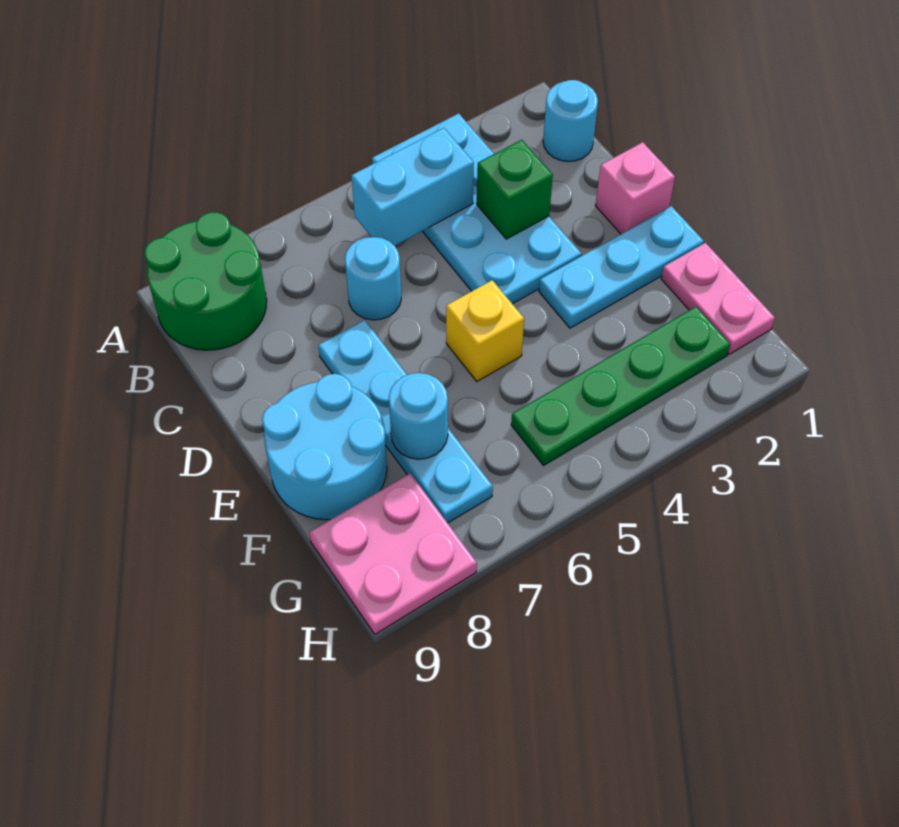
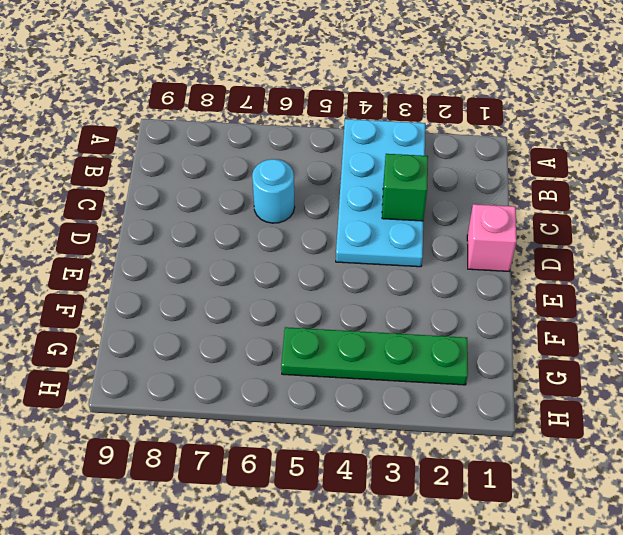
none -> green 2x2 round brick [144,212,267,350]
none -> cyan 1x1 round brick [543,80,598,162]
none -> cyan 1x4 plate [318,320,493,523]

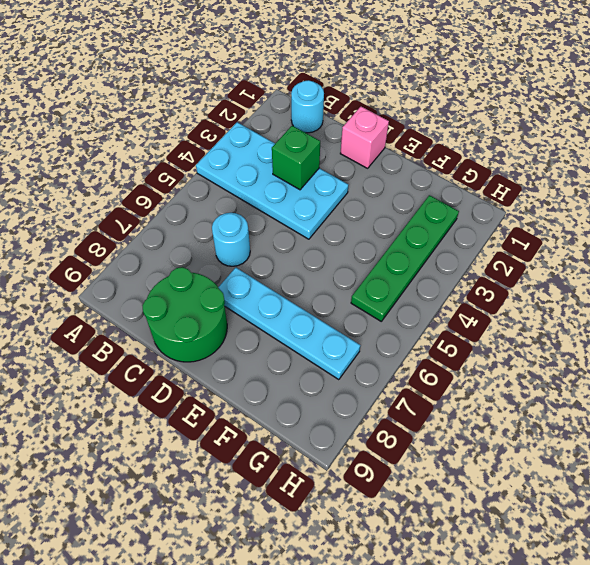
green 2x2 round brick [142,267,227,362] -> green 2x2 round brick moved to [144,212,267,350]
none -> cyan 1x3 plate [539,206,704,328]
none -> yellow 1x1 brick [446,280,524,381]
none -> cyan 2x2 round brick [262,374,387,520]

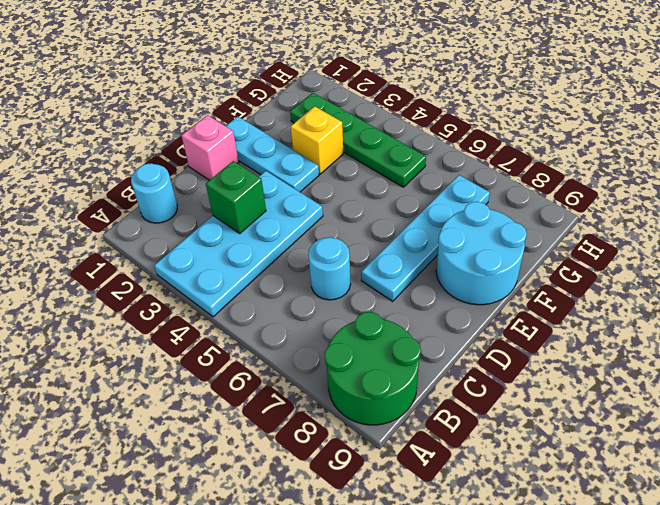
yellow 1x1 brick [290,106,343,174] -> yellow 1x1 brick moved to [446,280,524,381]
none -> pink 1x2 plate [661,243,775,354]
none -> pink 2x2 plate [309,473,477,634]
none -> cyan 1x2 brick [352,128,474,246]

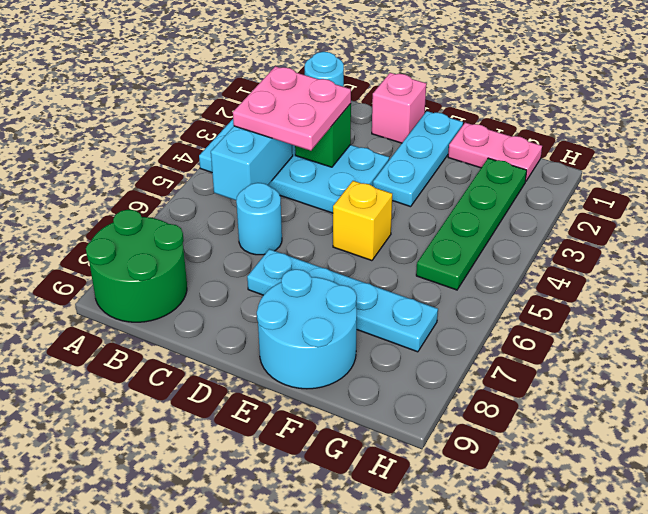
pink 2x2 plate [233,66,351,151] -> pink 2x2 plate moved to [309,473,477,634]
none -> cyan 1x1 round brick [389,373,448,459]

